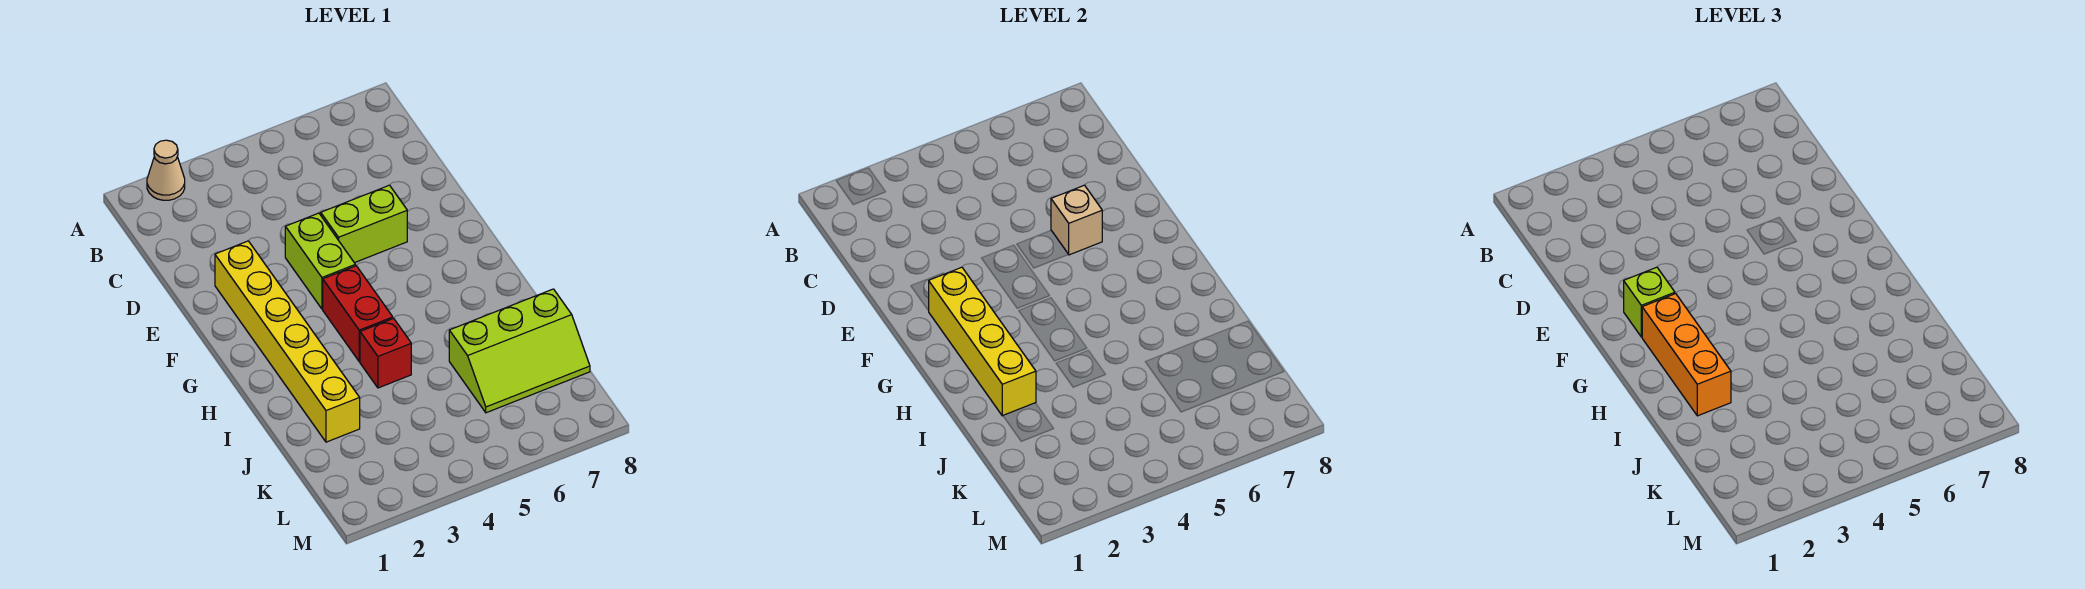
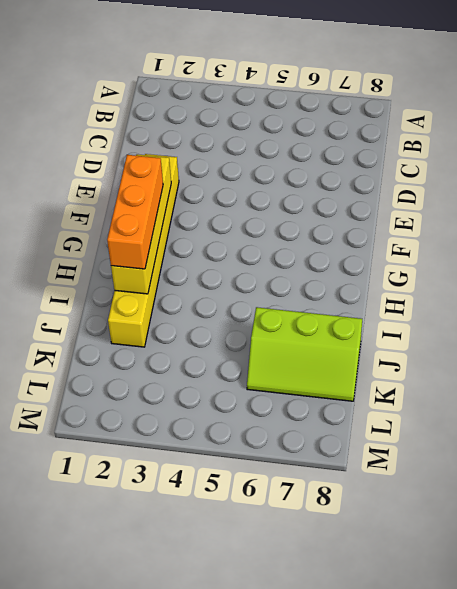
none -> tan 1x1 cone [147,140,185,200]
none -> lime 1x2 brick [285,213,355,309]

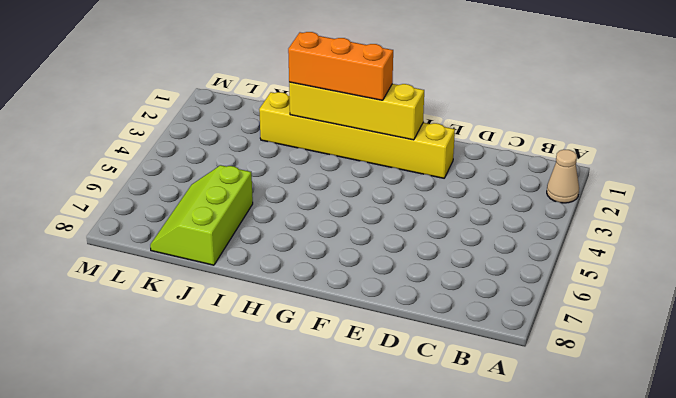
none -> lime 1x2 brick [285,213,355,309]
none -> lime 1x2 brick [321,185,407,263]

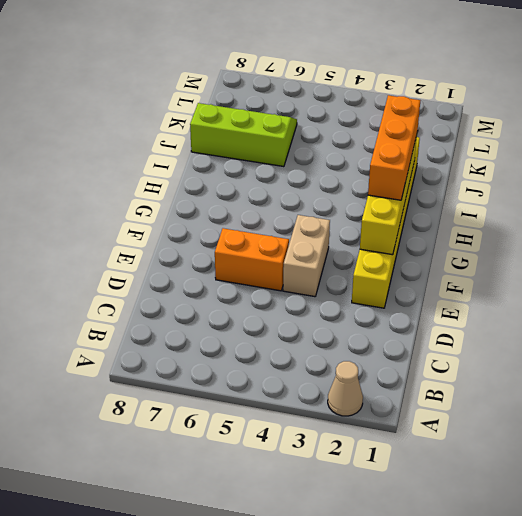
tan 1x2 brick [283,215,330,297] -> lime 1x2 brick [285,213,355,309]
orange 1x2 brick [215,228,289,291] -> lime 1x2 brick [321,185,407,263]
none -> red 1x2 brick [323,266,393,362]
none -> red 1x1 brick [360,318,411,388]

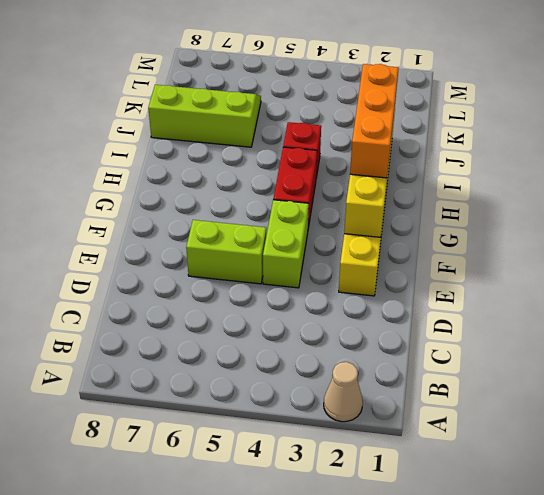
none -> tan 1x1 brick [1051,185,1102,255]
none -> lime 1x1 brick [1624,267,1675,337]

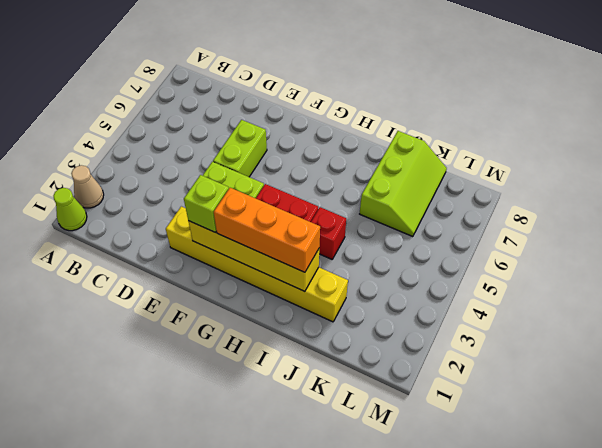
lime 1x1 cone [53,188,87,231] -> none
none -> tan 1x1 brick [1051,185,1102,255]

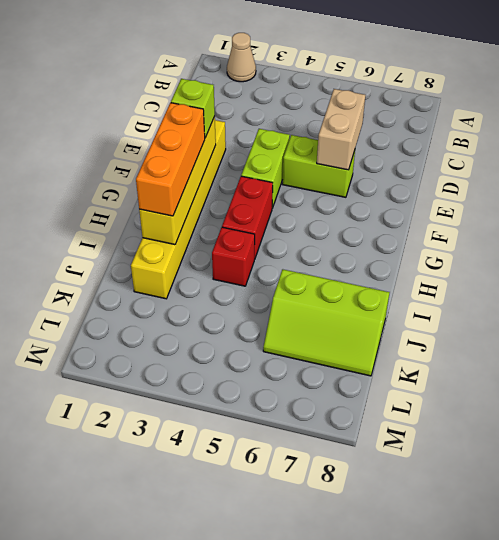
tan 1x2 brick [317,89,365,170] -> tan 1x1 brick [1051,185,1102,255]

